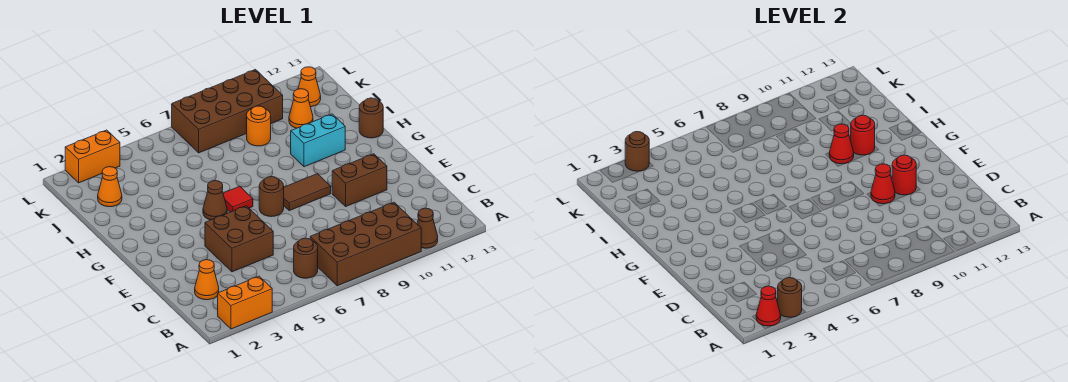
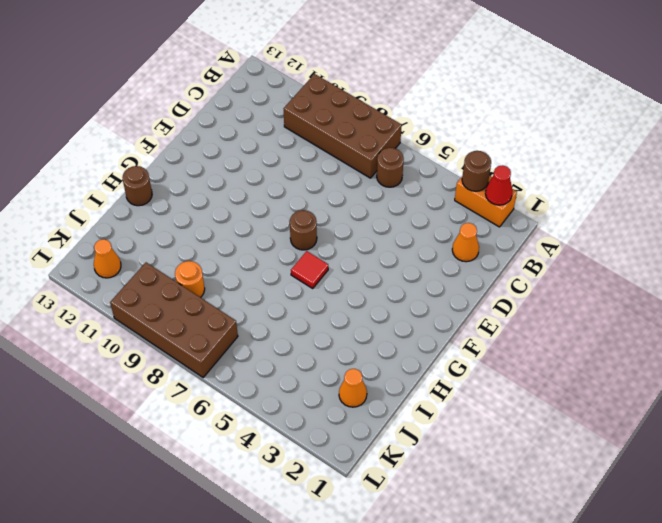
none -> brown 1x1 cone [417,208,438,248]
none -> brown 2x2 brick [205,206,273,272]
none -> brown 1x2 brick [332,154,387,206]

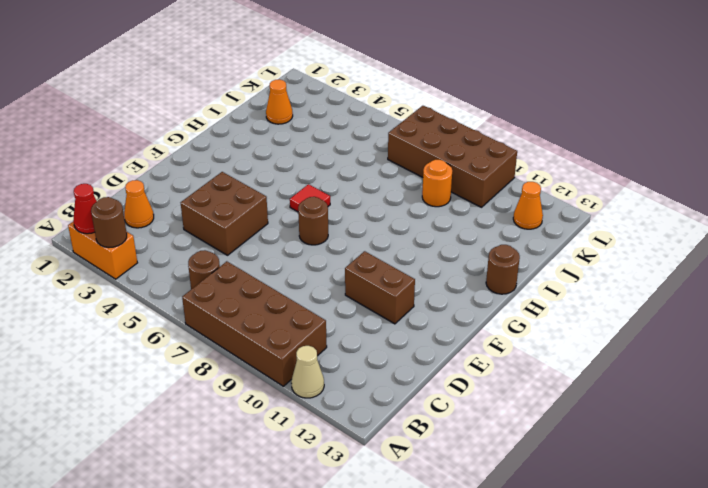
tan 1x1 cone [291,346,324,398] -> brown 1x1 cone [417,208,438,248]
none -> brown 1x2 tile [284,174,331,211]
none -> brown 1x1 cone [203,181,227,220]
none -> cyan 1x2 brick [291,114,345,167]

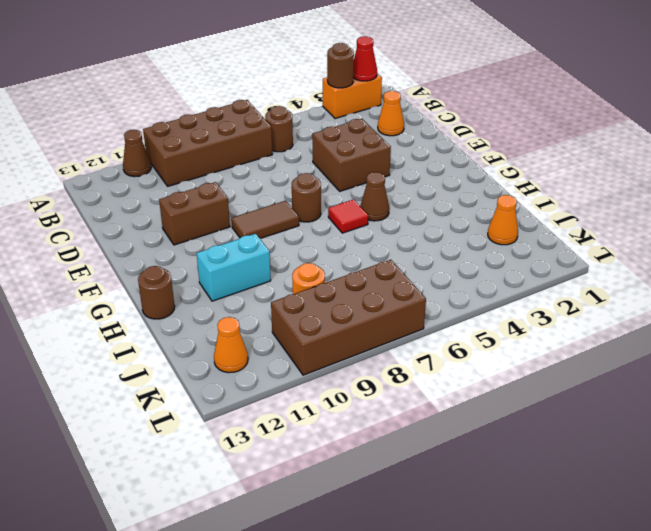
none -> orange 1x1 cone [289,89,313,128]
none -> orange 1x2 brick [65,130,120,183]
none -> red 1x1 cone [871,164,895,204]

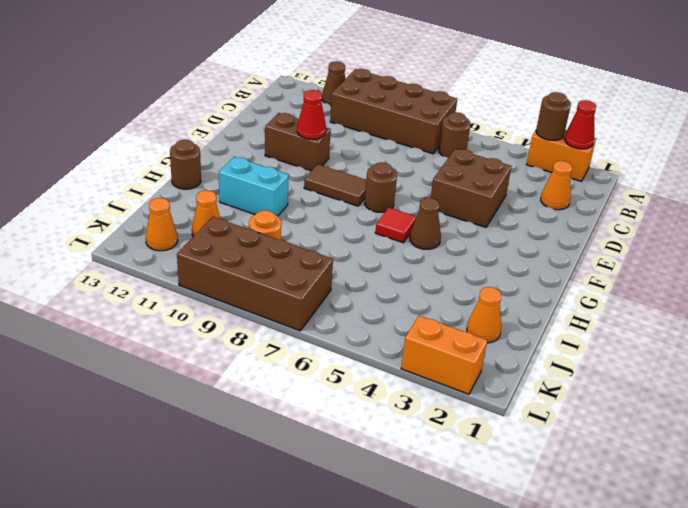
none -> red 1x1 round brick [892,155,916,195]
none -> red 1x1 cone [829,124,854,164]
none -> red 1x1 round brick [851,115,875,155]

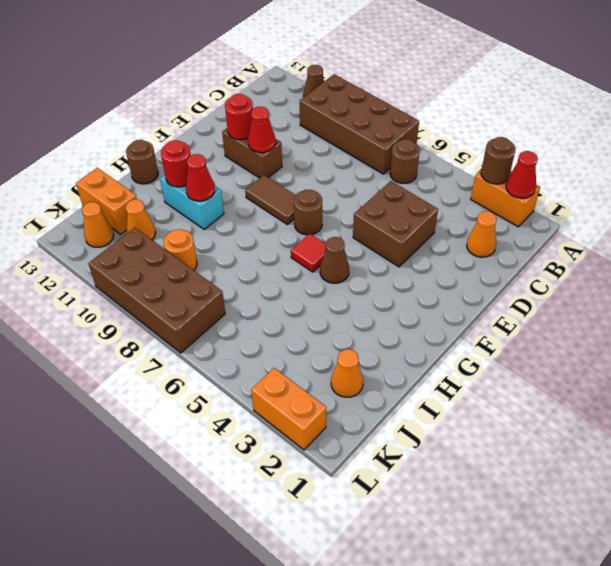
orange 1x2 brick [76,168,137,234] -> none
none -> brown 1x1 round brick [625,132,649,171]

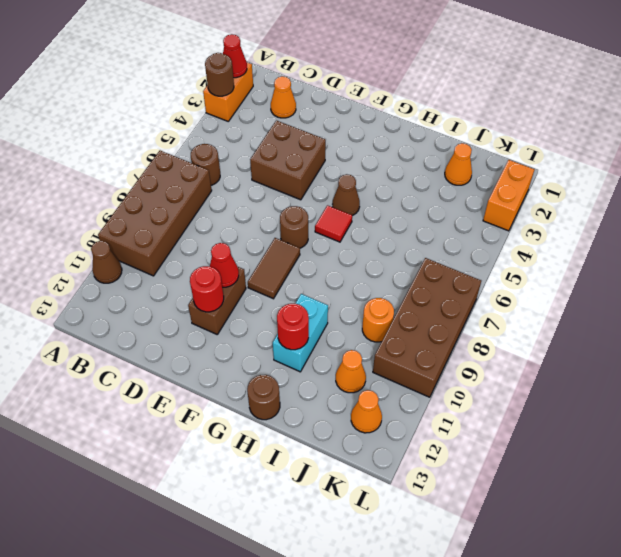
none -> red 1x1 cone [829,124,854,164]
none -> brown 1x1 round brick [625,132,649,171]

